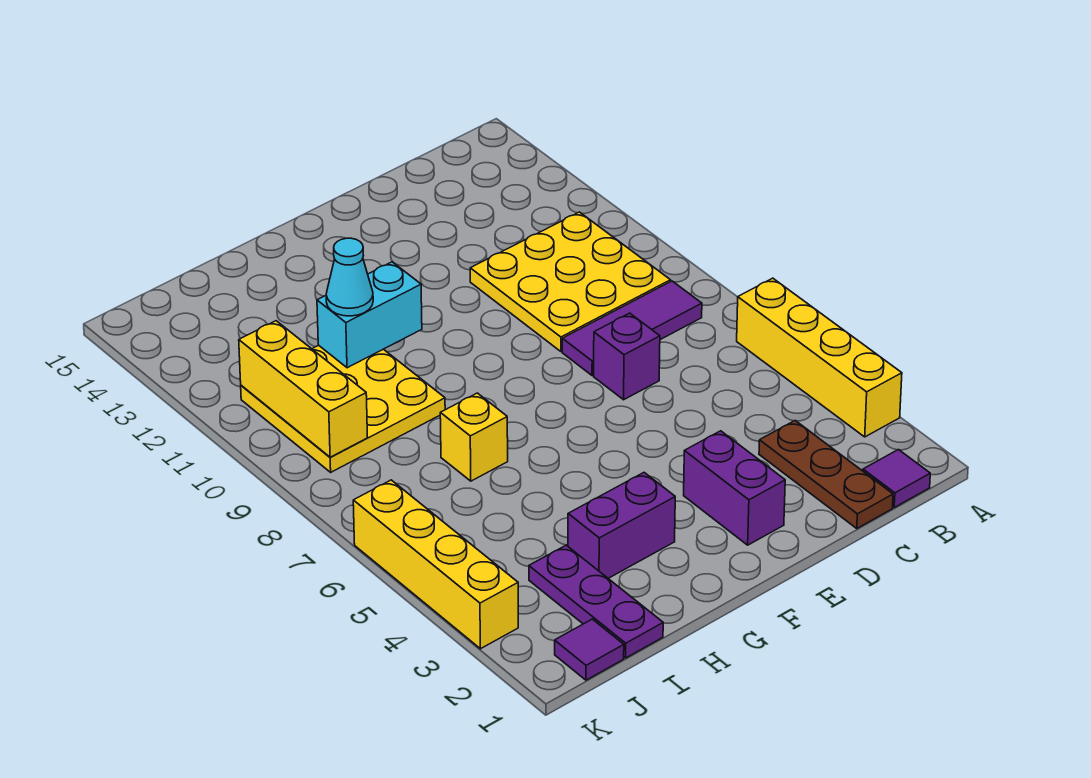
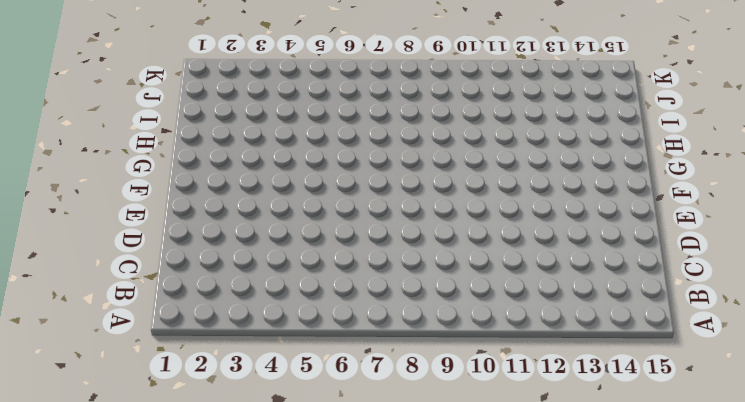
none -> yellow 1x4 brick [737,278,902,437]
none -> purple 1x1 tile [863,450,930,507]
none -> purple 1x3 tile [562,281,702,376]

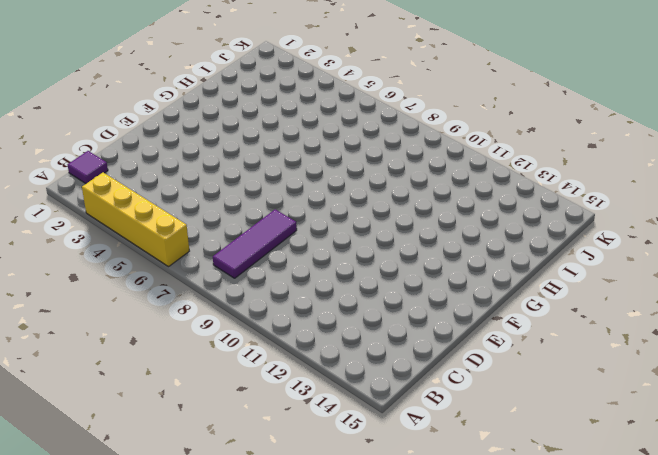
none -> yellow 3x3 plate [470,212,671,351]
none -> brown 1x3 plate [759,421,893,528]
none -> purple 1x1 brick [594,313,660,400]

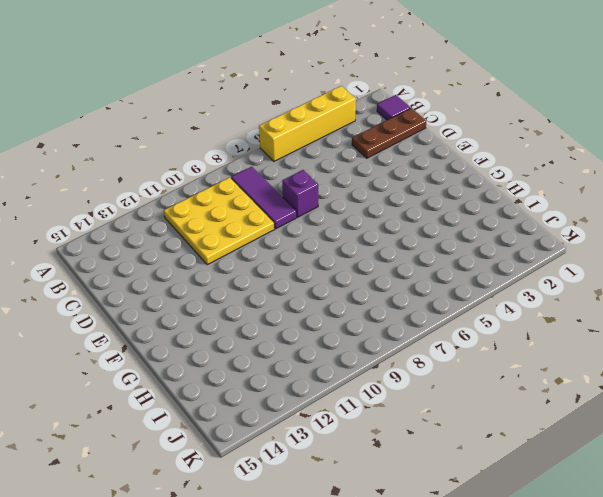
none -> purple 1x2 brick [684,431,785,545]
none -> purple 1x2 brick [568,473,675,579]
none -> yellow 1x1 brick [440,393,508,481]

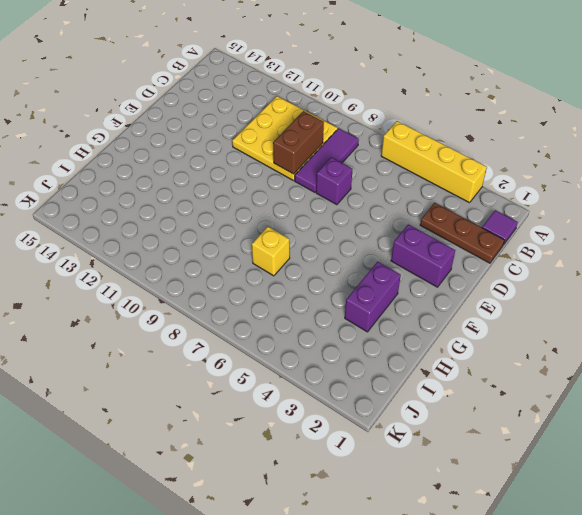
brown 1x2 brick [273,111,324,174] -> none
none -> yellow 3x3 plate [241,345,445,472]
none -> purple 1x3 plate [529,545,663,658]
none -> purple 1x1 tile [555,619,624,680]

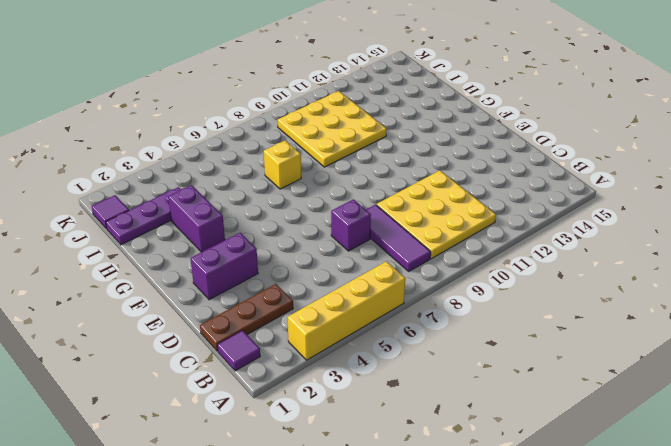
none -> yellow 1x4 brick [353,480,518,649]
none -> cyan 1x2 brick [317,262,422,368]
none -> yellow 1x3 brick [239,321,368,457]

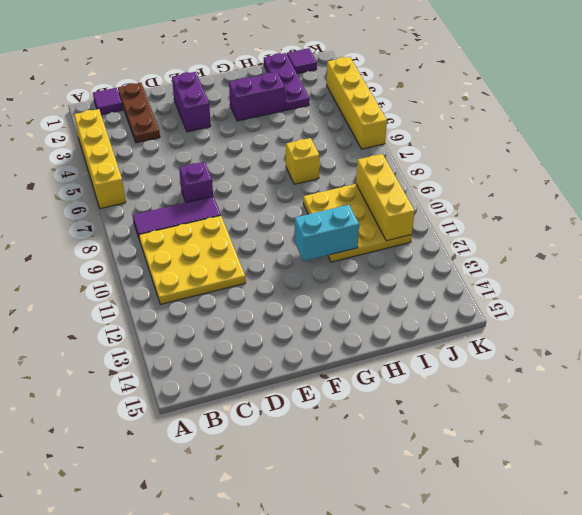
none -> cyan 1x1 cone [326,238,373,316]

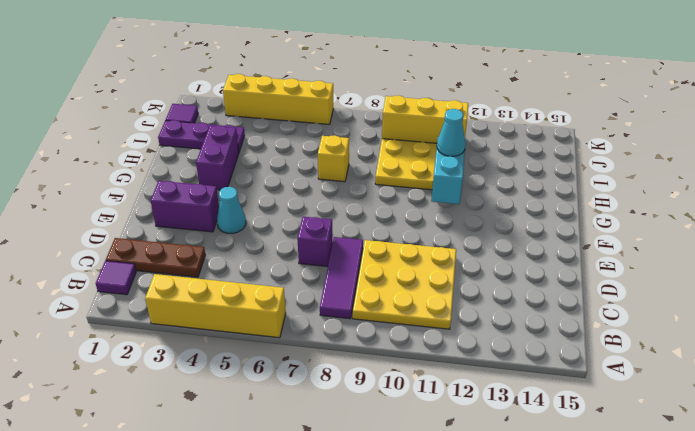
cyan 1x1 cone [217,187,246,233] -> none

